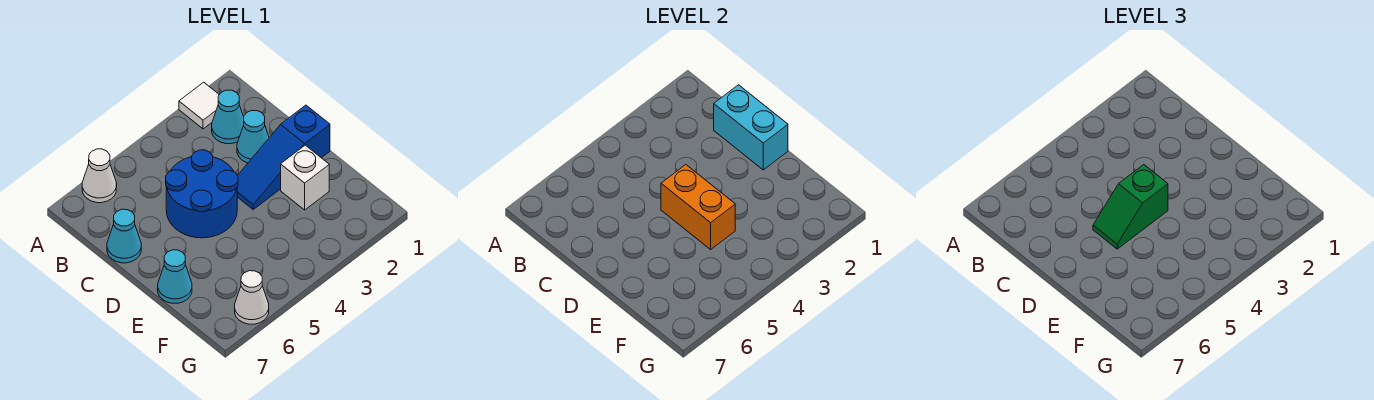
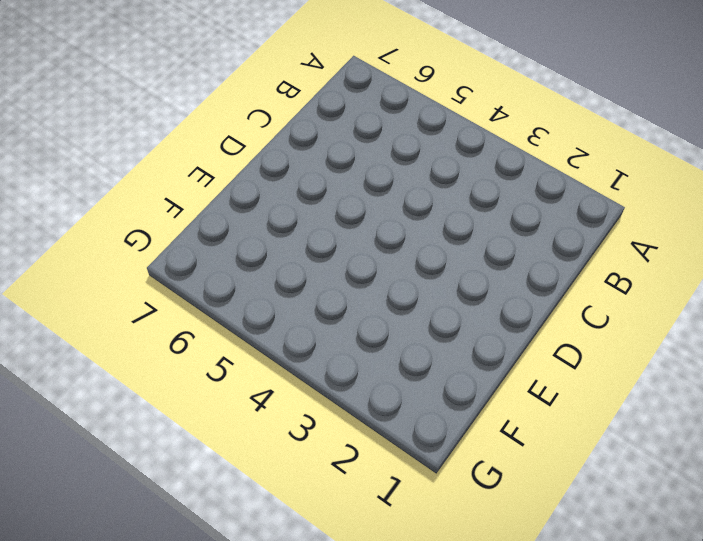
none -> white 1x1 tile [179,82,219,129]
none -> white 1x1 cone [82,149,117,203]
none -> cyan 1x1 cone [212,90,244,144]

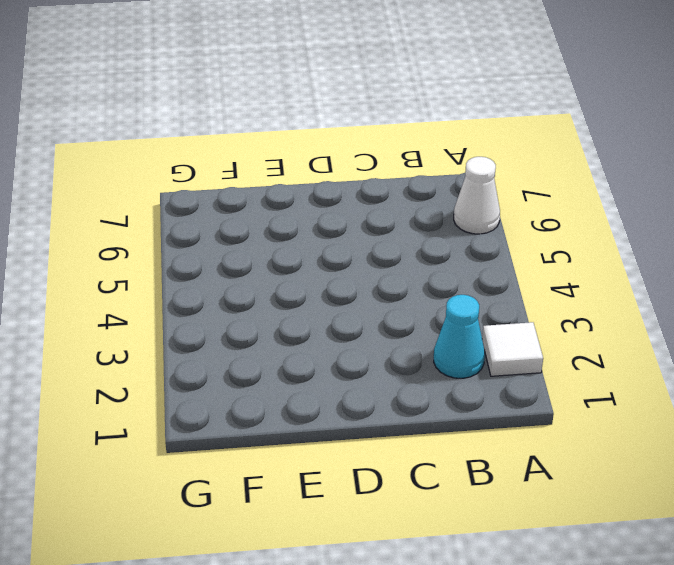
none -> cyan 1x1 cone [237,110,269,163]
none -> blue 2x2 round brick [166,150,238,238]
none -> cyan 1x1 cone [107,209,141,263]

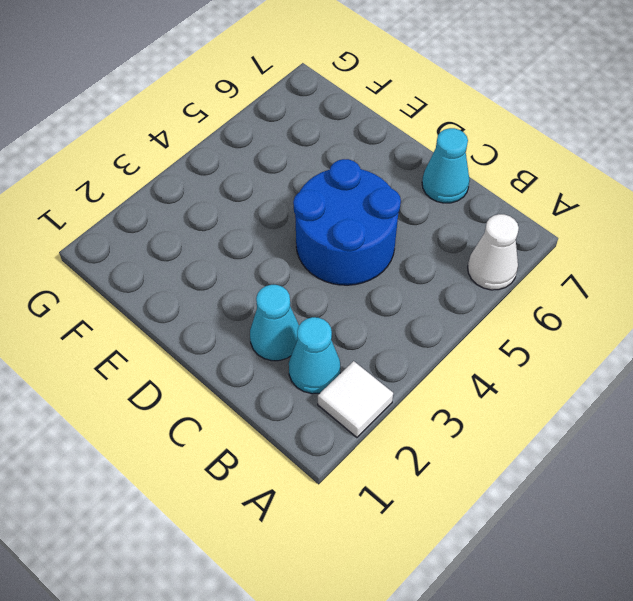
none -> blue 1x3 slope [237,105,330,209]
none -> white 1x1 brick [281,145,329,210]
none -> cyan 1x1 cone [158,250,192,303]

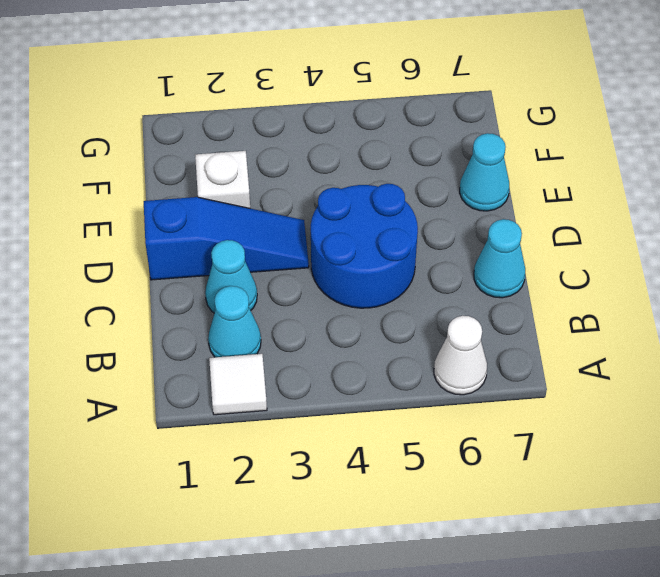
none -> white 1x1 cone [235,271,269,324]
none -> cyan 1x2 brick [714,85,788,170]
none -> orange 1x2 brick [661,165,735,249]

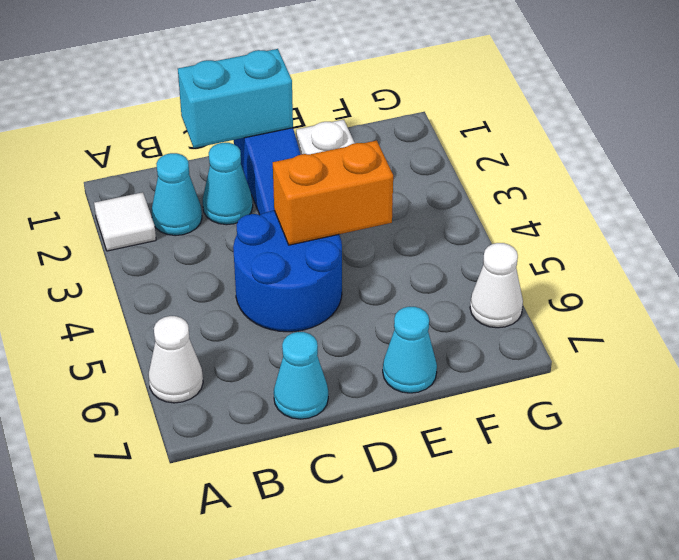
none -> green 1x2 slope [1093,165,1168,249]

